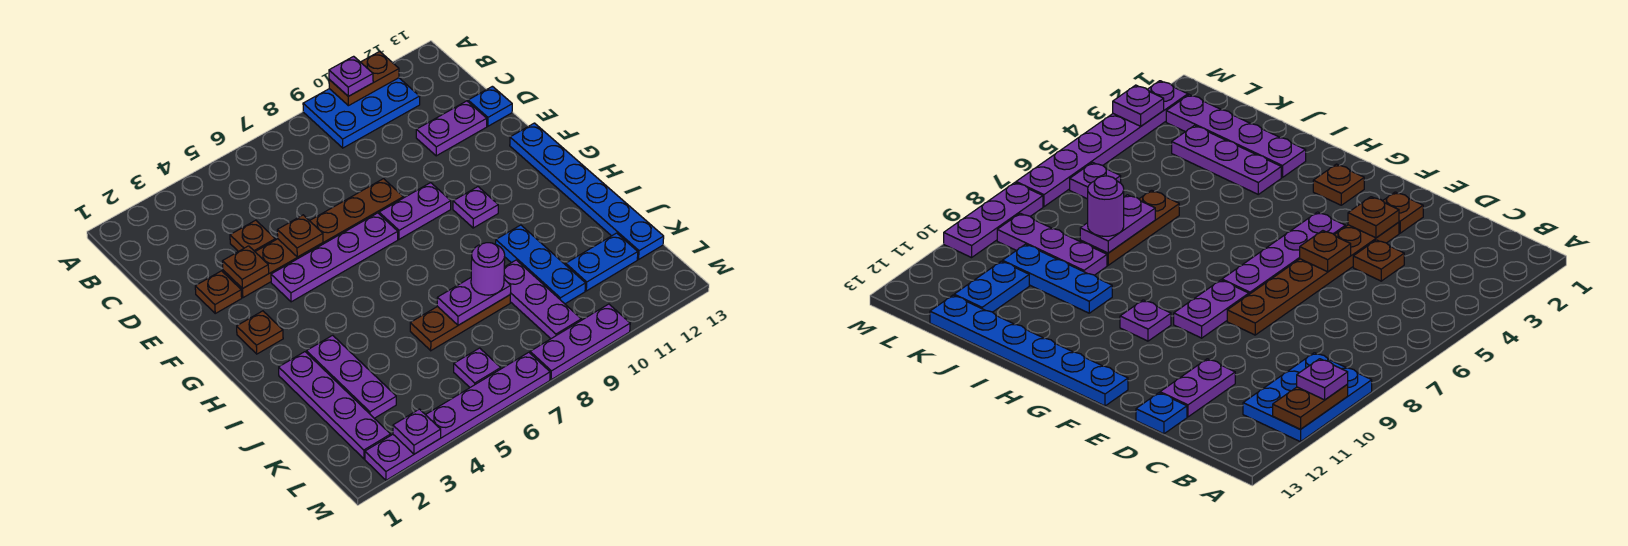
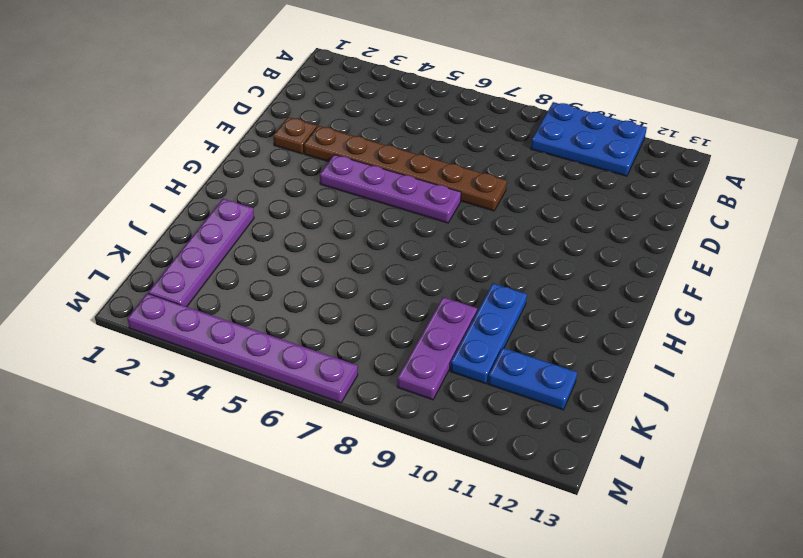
none -> brown 1x1 plate [230,220,275,252]
none -> purple 1x2 plate [416,101,487,156]
none -> blue 1x1 plate [468,86,512,126]

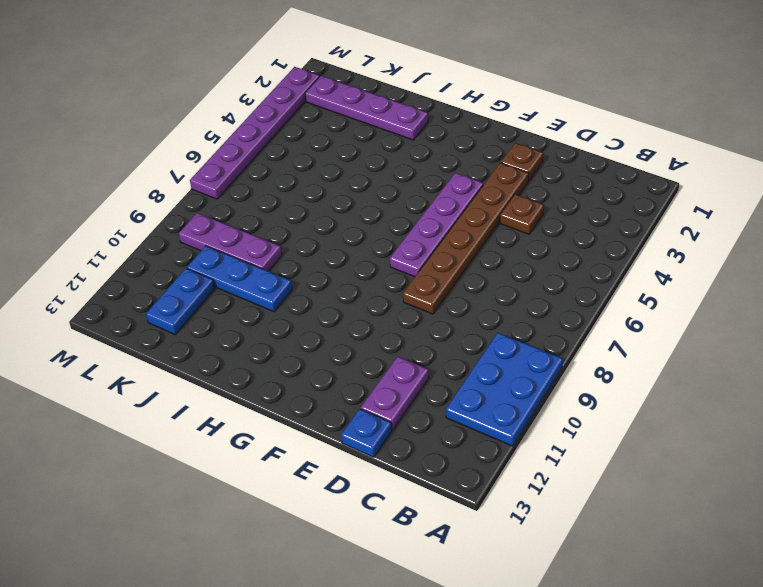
none -> purple 1x2 plate [379,183,451,239]
none -> blue 1x6 plate [510,123,664,260]
none -> brown 1x1 plate [237,311,283,354]

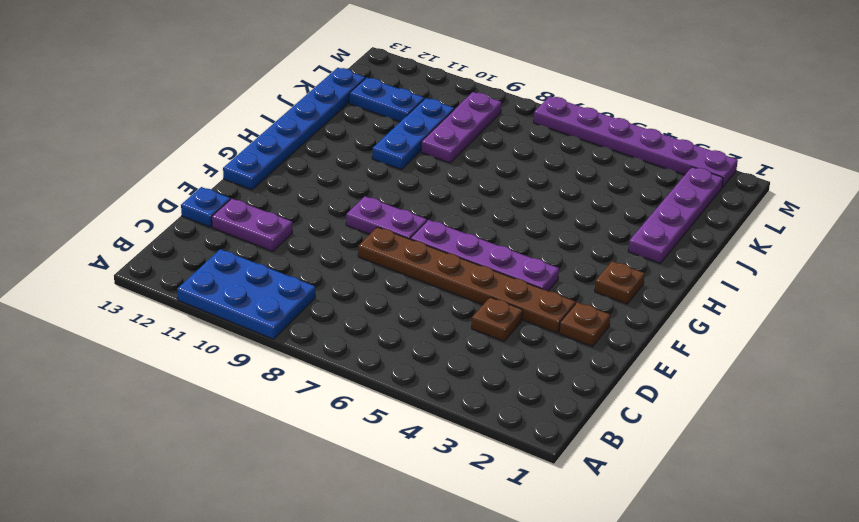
none -> purple 1x1 plate [453,187,498,228]
none -> purple 1x3 plate [306,335,396,418]
none -> brown 1x3 plate [410,295,510,351]

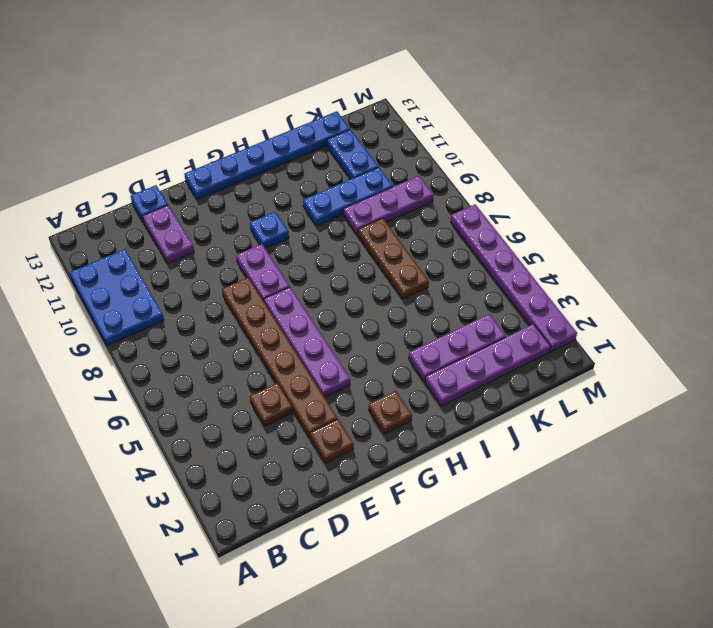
blue 1x1 plate [250,212,289,248] -> purple 1x1 plate [453,187,498,228]
none -> purple 1x1 plate [454,348,501,387]
none -> purple 1x3 plate [530,304,630,380]
none -> brown 1x2 plate [329,51,399,106]

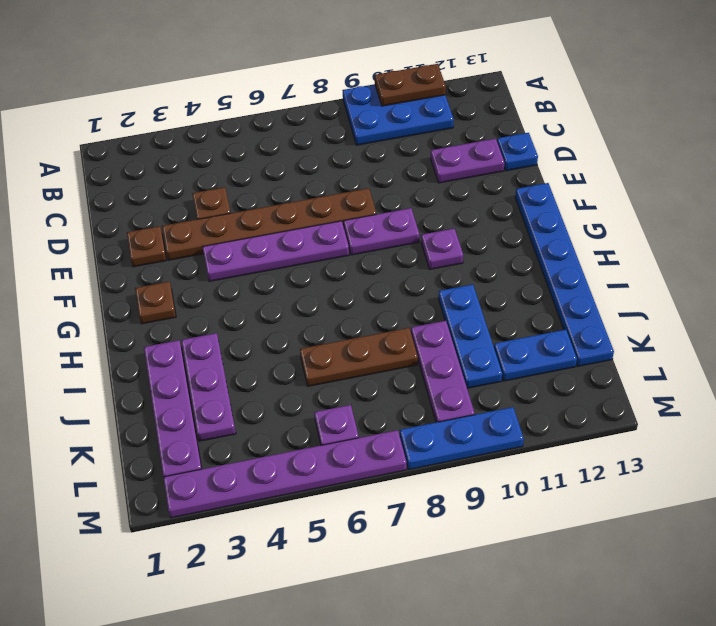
blue 1x3 plate [400,407,524,469] -> purple 1x3 plate [530,304,630,380]
none -> brown 1x1 plate [223,246,269,288]
none -> brown 1x1 plate [277,215,323,257]
none -> purple 1x2 plate [437,278,511,325]

